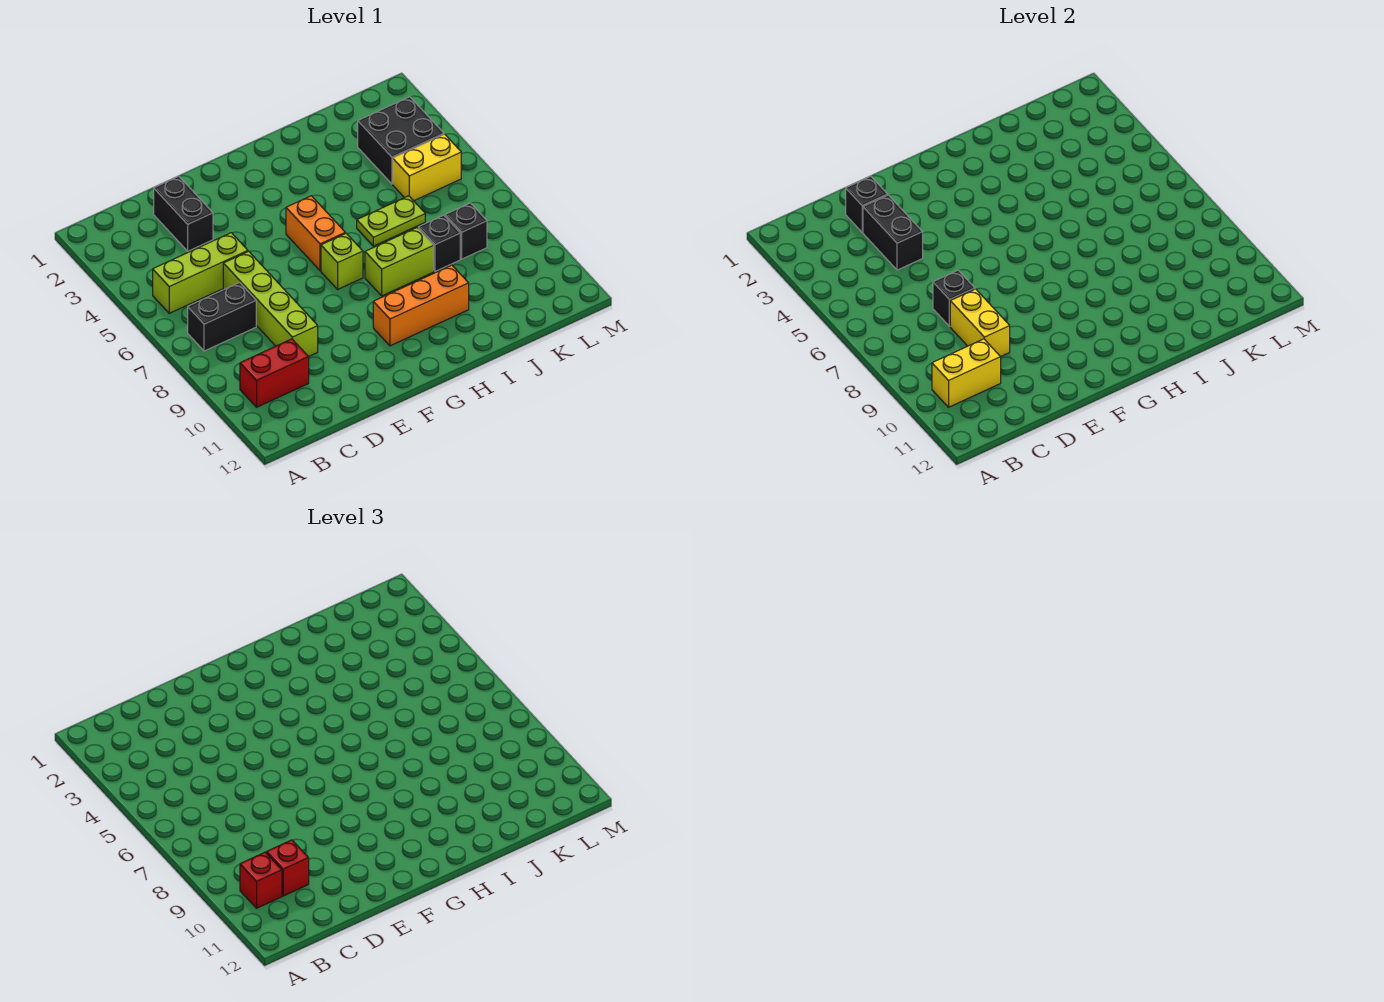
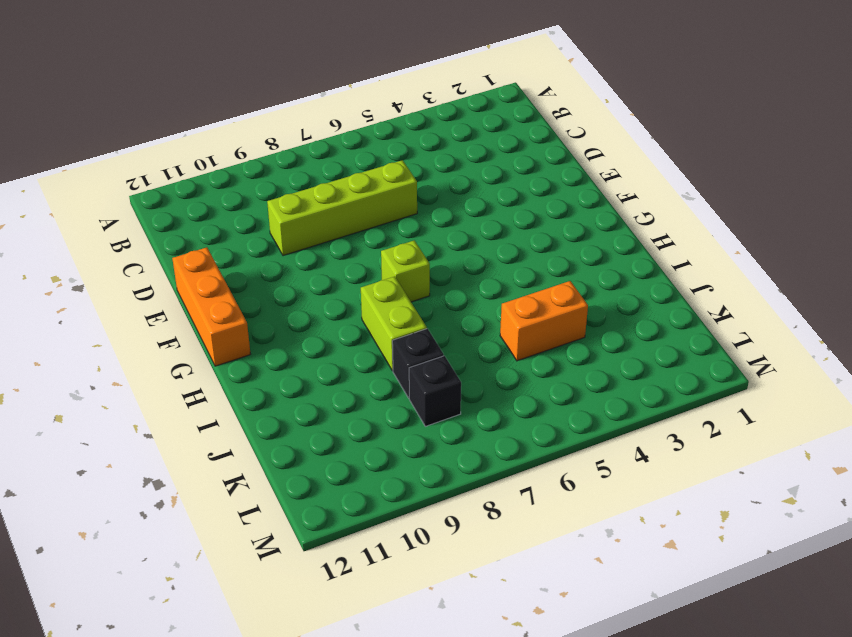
orange 1x3 brick [172,247,250,366] -> orange 1x3 brick moved to [373,265,469,346]
orange 1x2 brick [500,281,588,361] -> orange 1x2 brick moved to [286,196,345,271]
none -> lime 1x3 brick [153,233,248,313]
none -> black 1x2 brick [188,283,256,351]
none -> red 1x2 brick [240,339,309,407]

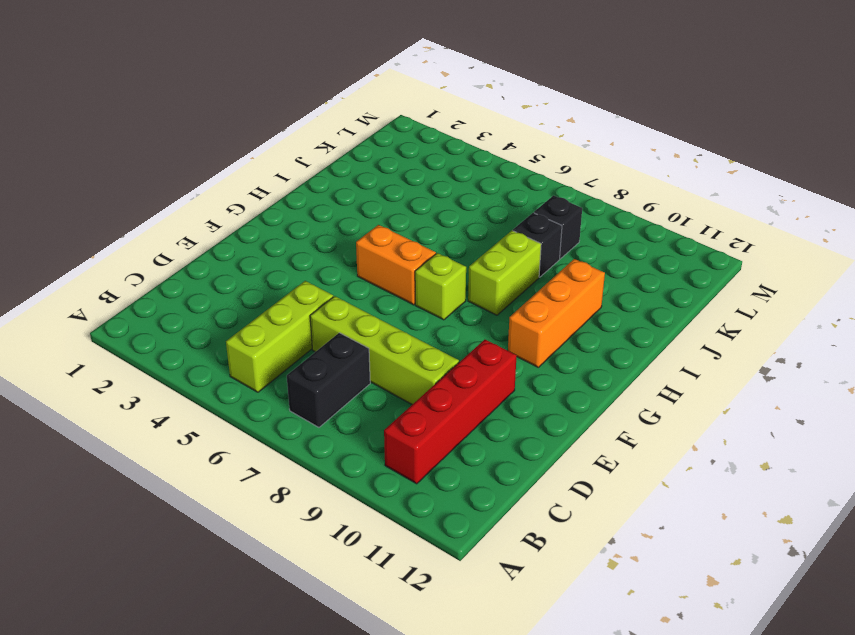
red 1x4 brick [384,340,517,484] -> red 1x2 brick [240,339,309,407]
none -> black 1x2 brick [154,176,213,251]
none -> lime 1x2 plate [357,196,425,246]
none -> black 2x2 brick [358,97,444,184]

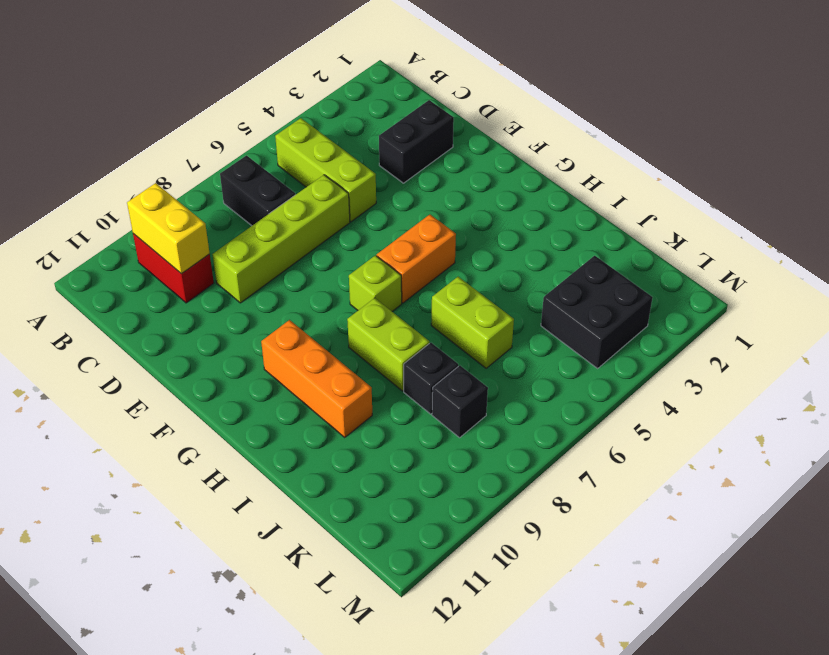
lime 1x2 brick [431,277,514,368] -> lime 1x2 plate [357,196,425,246]
none -> yellow 1x2 brick [393,134,461,201]
none -> black 1x1 brick [846,176,888,232]
none -> black 1x2 brick [863,195,923,270]

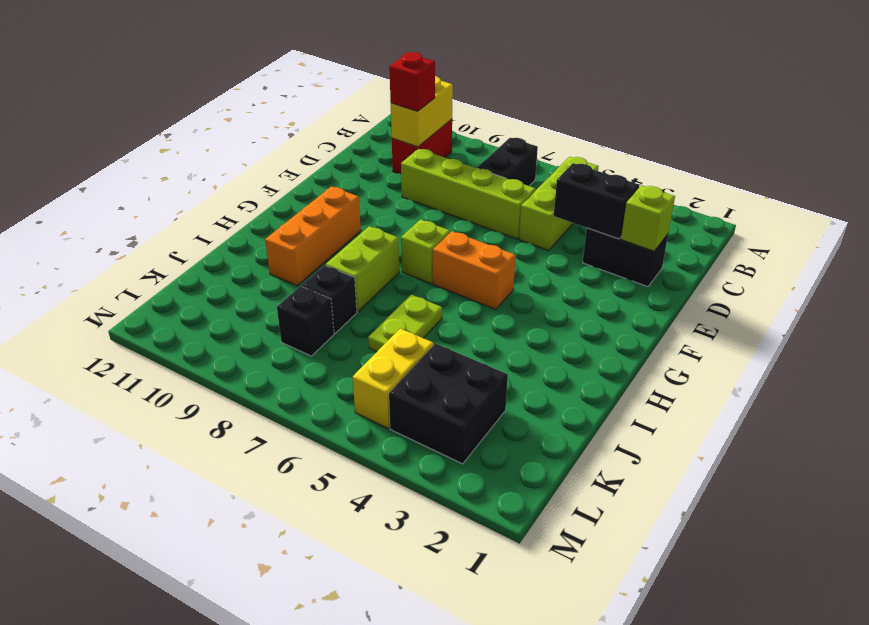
lime 1x1 brick [621,185,675,251] -> black 1x1 brick [846,176,888,232]
none -> black 1x1 brick [933,270,975,326]
none -> yellow 1x2 brick [950,289,1010,357]
none -> red 1x1 brick [240,852,282,908]

